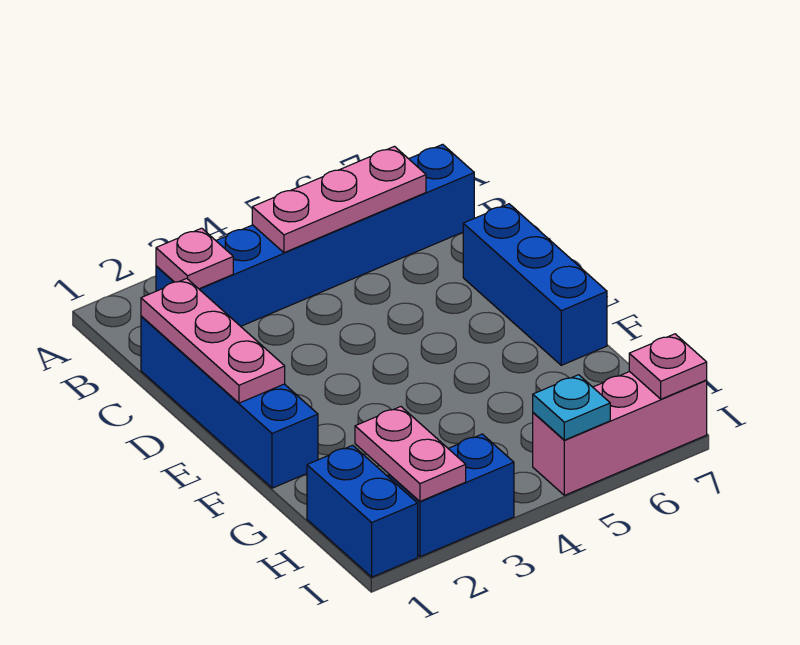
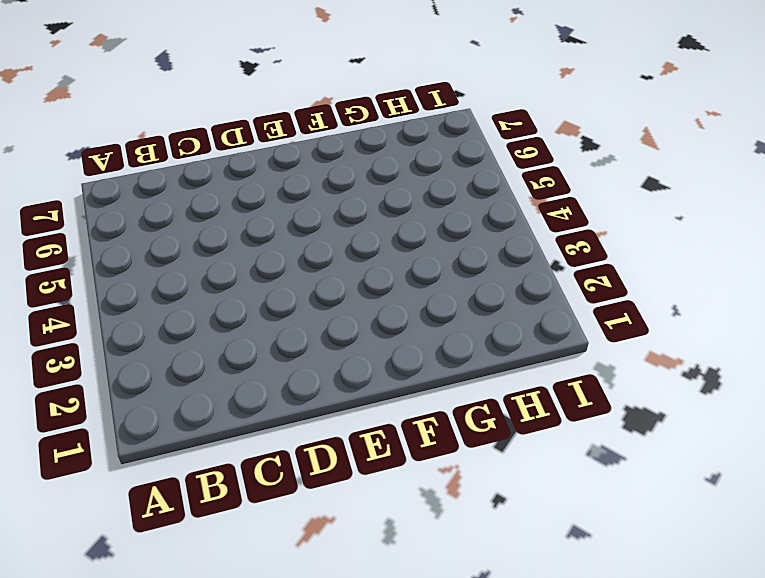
none -> blue 1x6 brick [156,144,474,326]
none -> blue 1x4 brick [141,316,318,488]
none -> blue 1x3 brick [463,204,607,365]

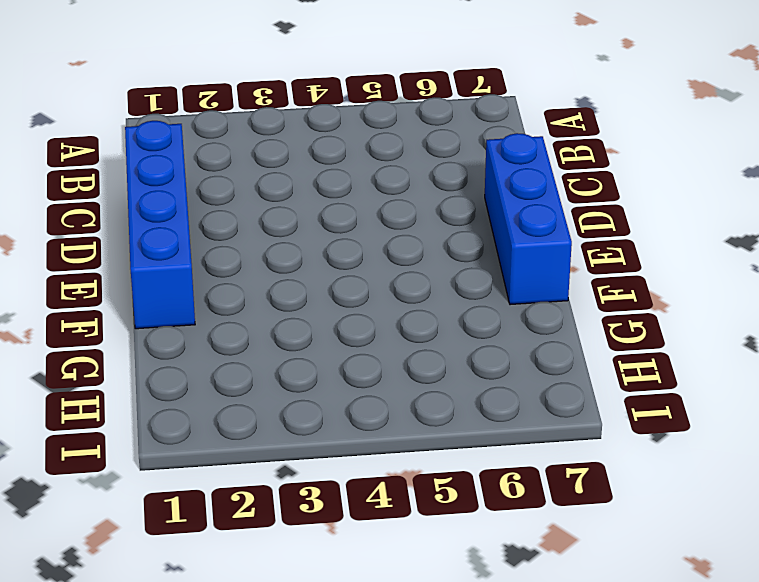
none -> blue 1x6 brick [156,144,474,326]
none -> blue 1x2 brick [307,445,418,577]
none -> blue 1x2 brick [388,434,514,557]

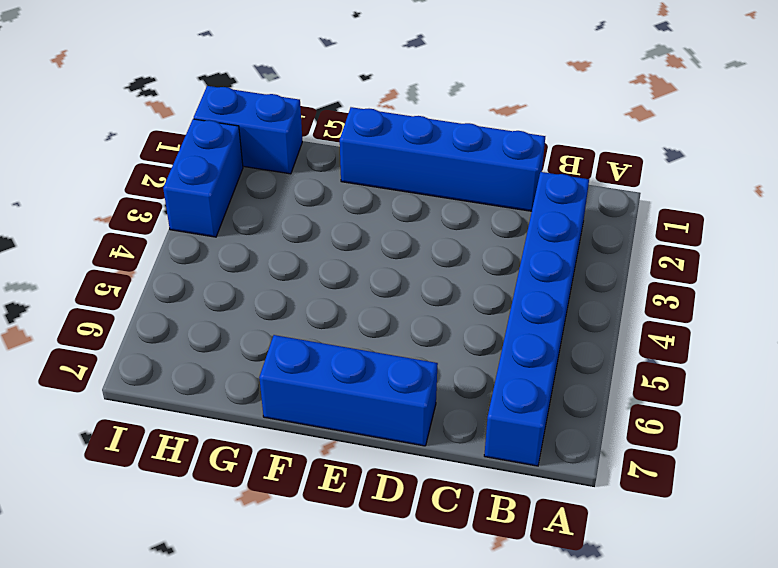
none -> pink 1x3 brick [533,372,707,495]
none -> pink 1x1 plate [156,228,233,289]
none -> pink 1x3 plate [252,146,426,253]

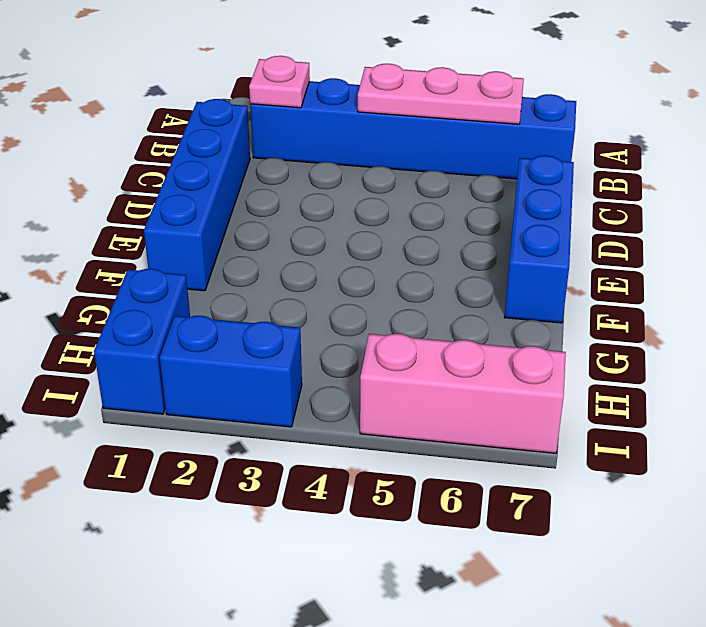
none -> pink 1x3 plate [141,278,285,403]
none -> pink 1x2 plate [355,407,466,501]
none -> cyan 1x1 plate [533,375,610,440]

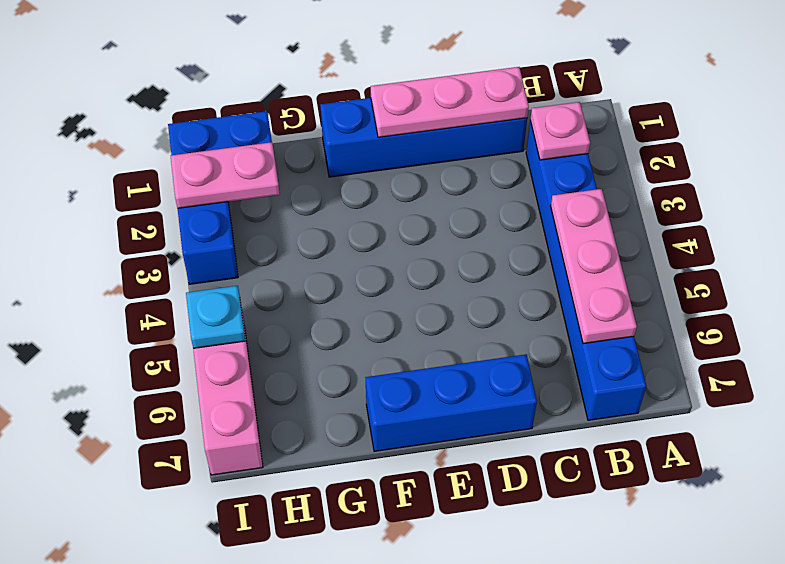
none -> pink 1x1 plate [629,334,707,399]

